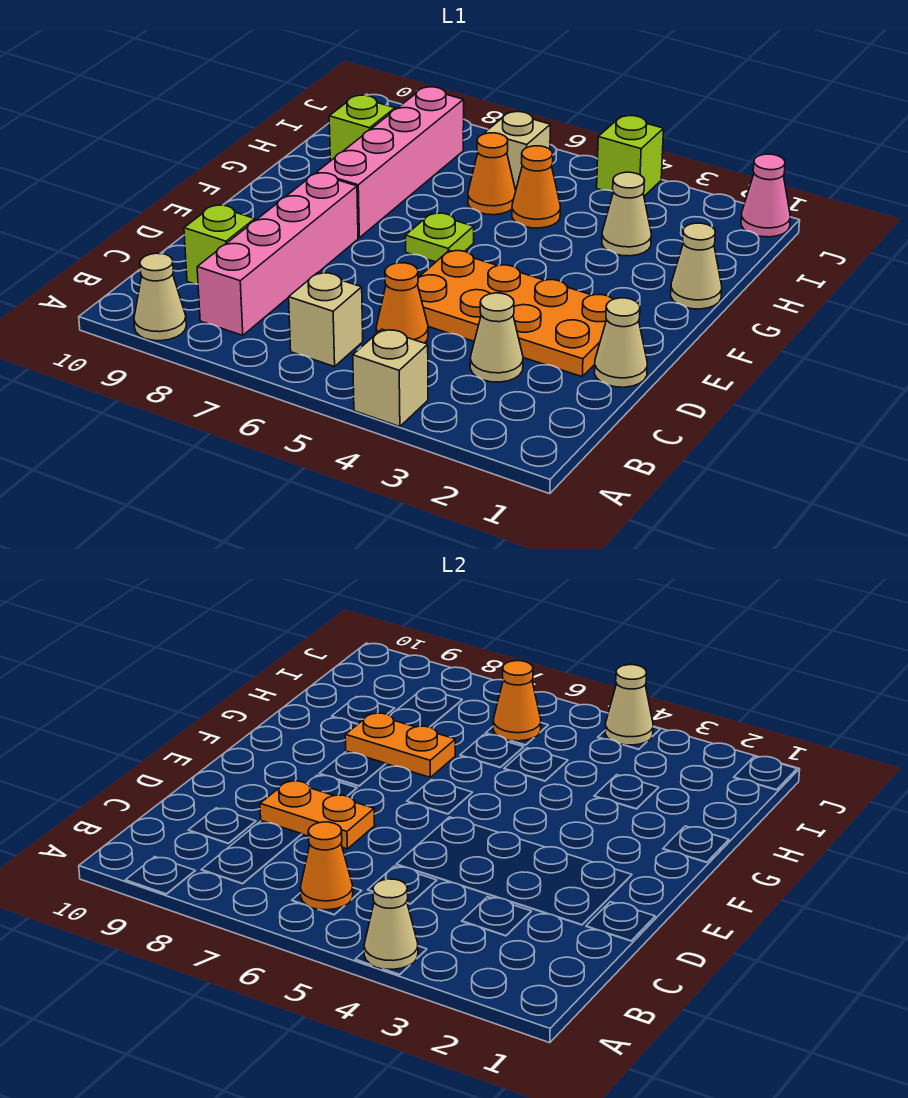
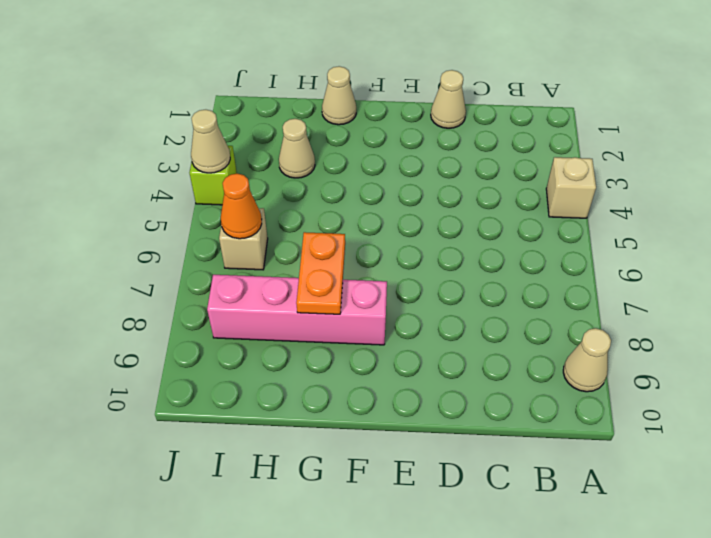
none -> tan 1x1 brick [289,273,363,367]
none -> pink 1x4 brick [197,173,358,335]
none -> tan 1x1 cone [470,293,523,382]

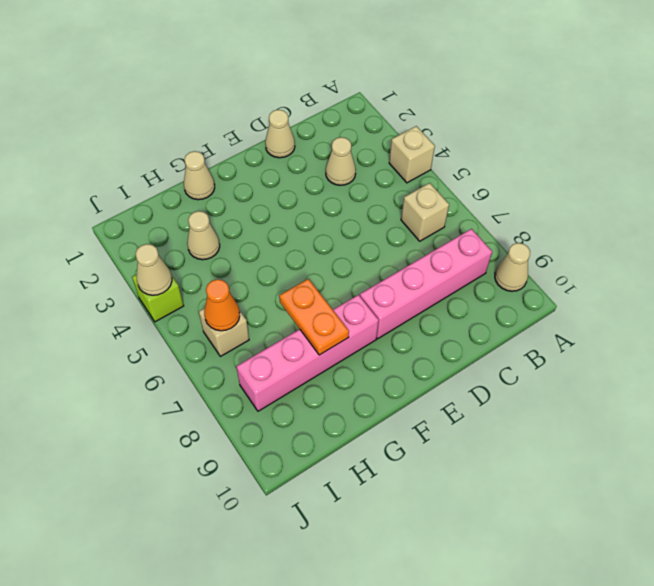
none -> orange 1x1 cone [376,263,428,343]
none -> lime 1x1 brick [184,205,255,284]
none -> orange 2x4 plate [417,251,613,377]

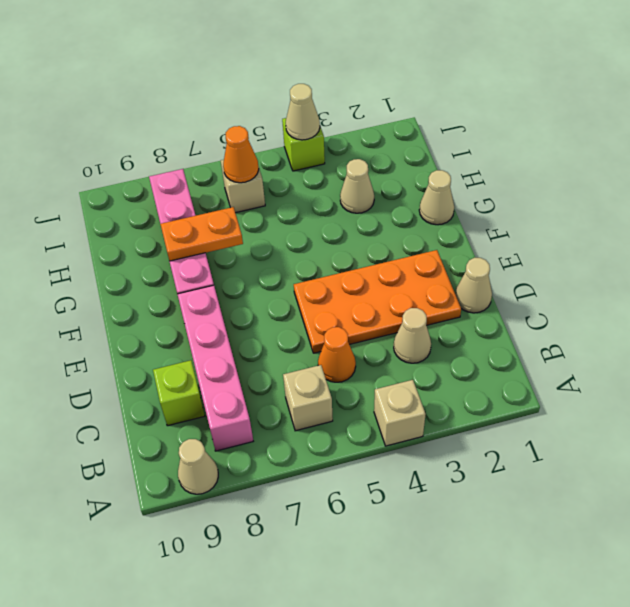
none -> lime 1x1 plate [405,213,474,262]
none -> orange 1x1 cone [512,146,560,228]
none -> orange 1x1 cone [468,133,516,215]

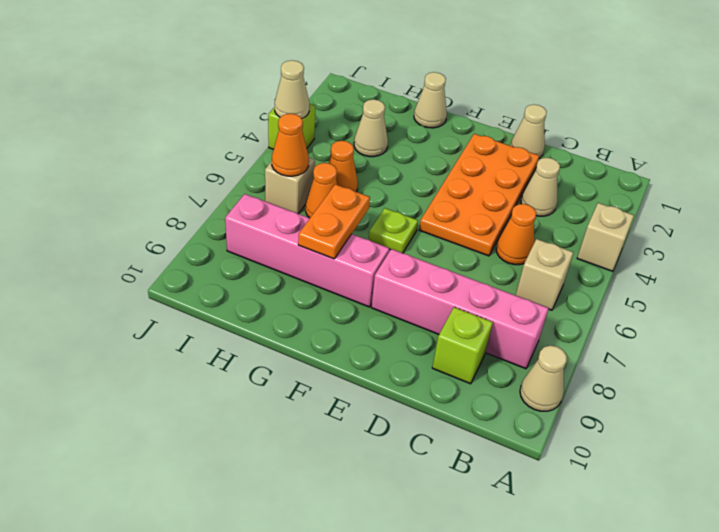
none -> lime 1x1 brick [329,95,395,161]
none -> pink 1x1 cone [741,154,790,237]
none -> tan 1x1 cone [364,879,418,969]

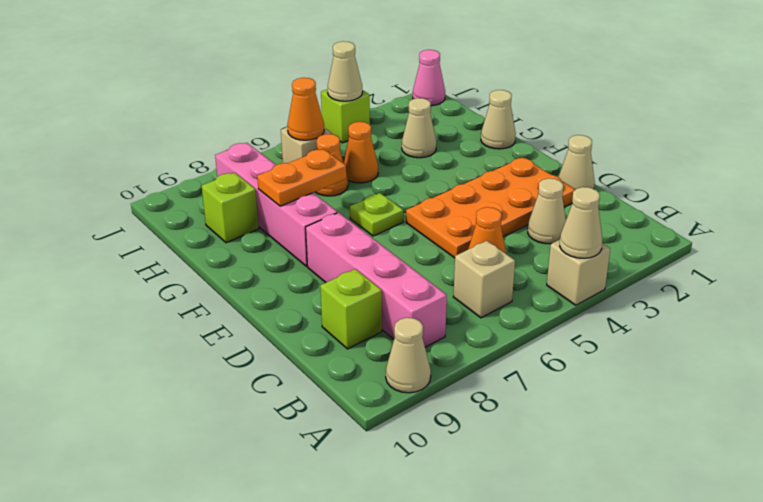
none -> orange 1x1 cone [300,822,353,910]
none -> orange 1x2 plate [260,781,375,849]

